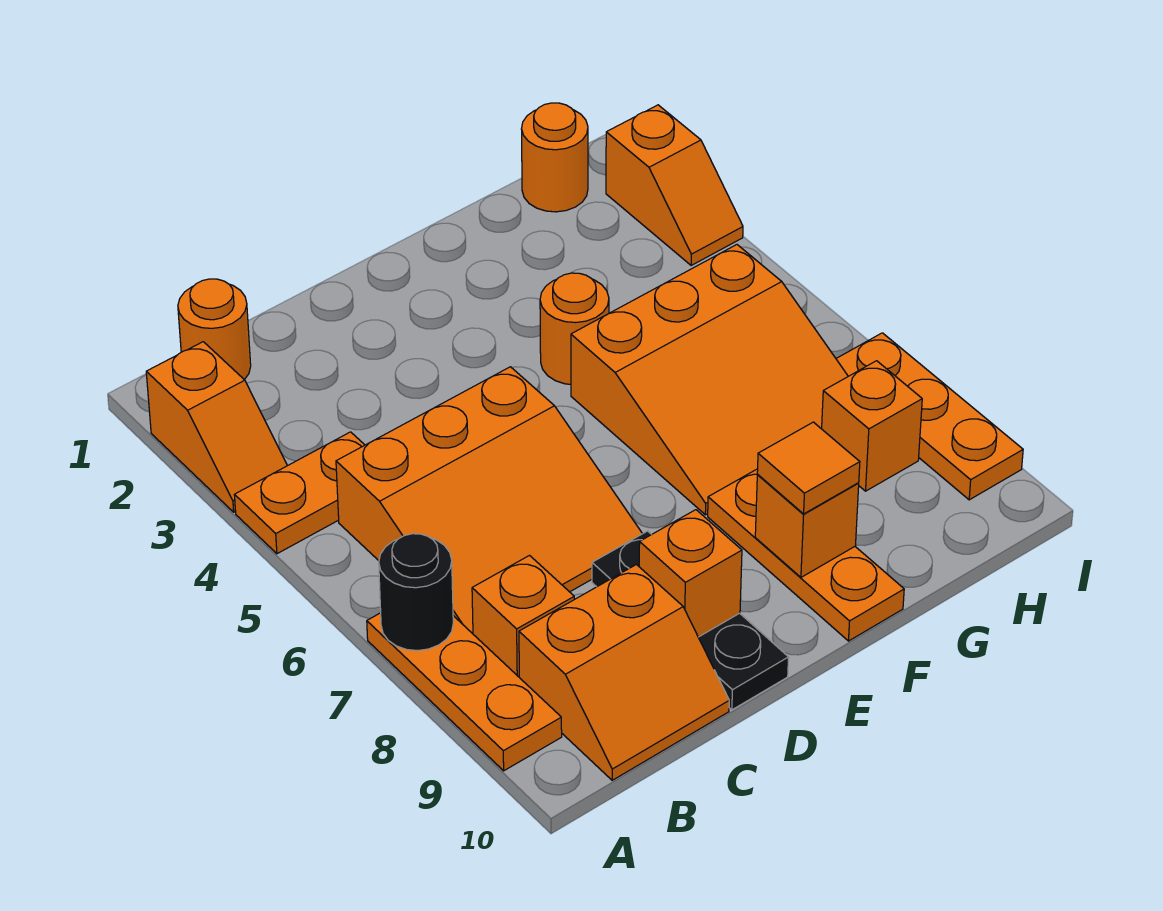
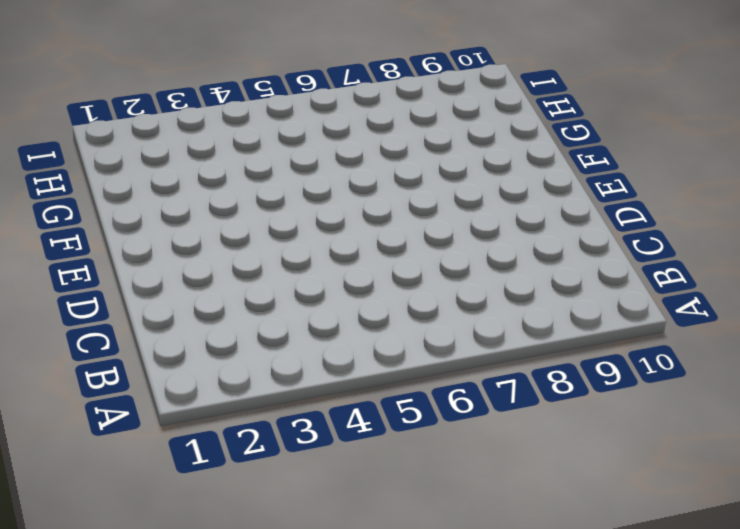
none -> orange 1x2 slope [146,342,287,512]
none -> orange 1x2 plate [235,432,364,554]
none -> orange 1x3 plate [367,613,562,771]

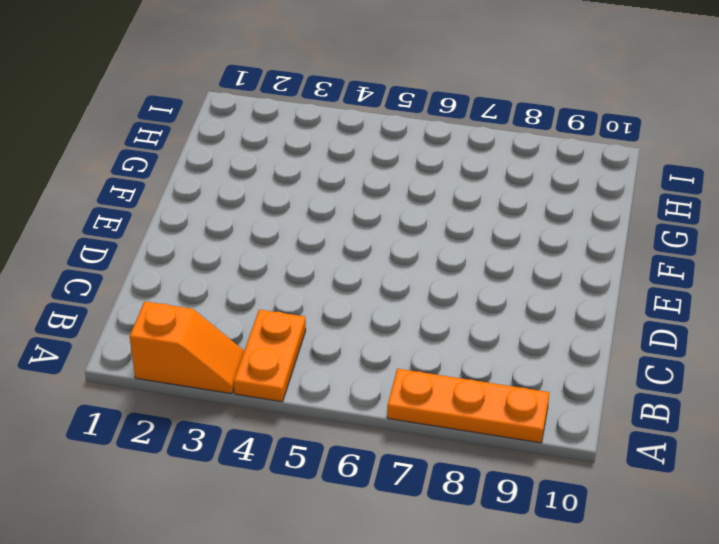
none -> orange 1x1 round brick [178,279,251,380]
none -> orange 3x3 slope [336,367,642,634]
none -> orange 1x1 brick [472,556,574,677]

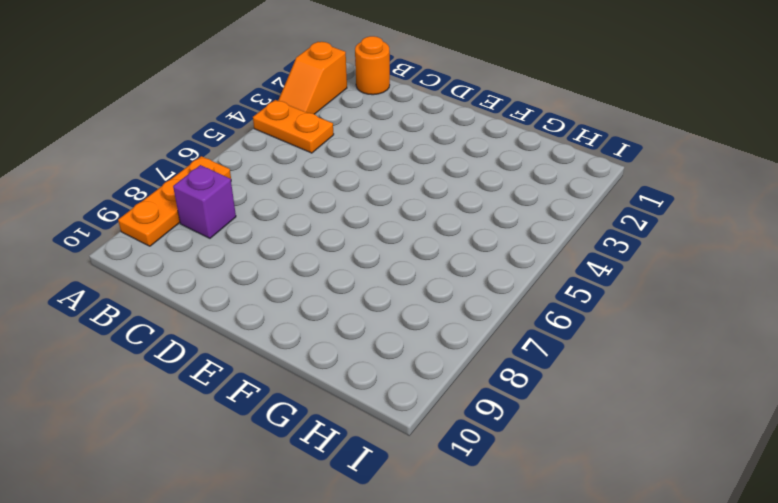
purple 1x1 brick [173,165,236,238] -> orange 1x1 brick [472,556,574,677]
none -> orange 3x3 slope [336,367,642,634]
none -> orange 2x2 slope [519,565,729,780]
none -> black 1x3 plate [592,531,789,710]

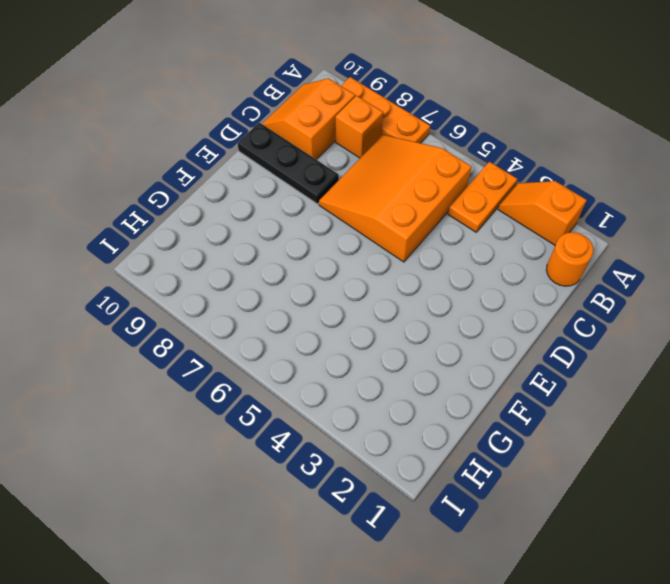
none -> orange 1x1 round brick [540,273,609,384]
none -> orange 3x3 slope [571,245,848,515]
none -> orange 1x3 plate [708,469,904,641]

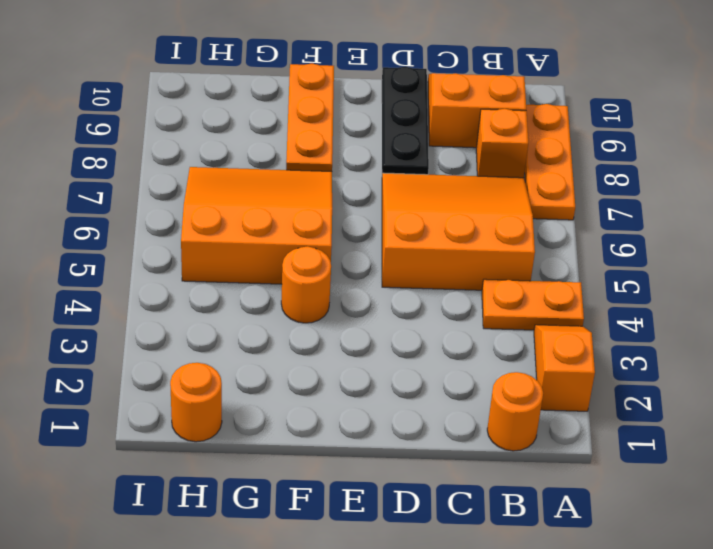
none -> orange 1x1 brick [822,361,922,491]
none -> orange 1x2 slope [606,105,743,266]
none -> orange 1x3 plate [836,333,1023,500]

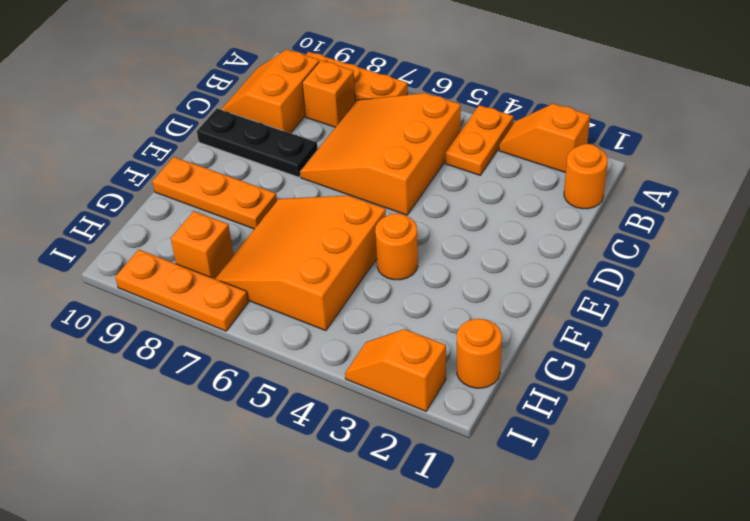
none -> black 1x1 round brick [379,534,453,651]
none -> orange 1x1 brick [639,510,742,637]
none -> orange 1x1 brick [755,475,859,577]

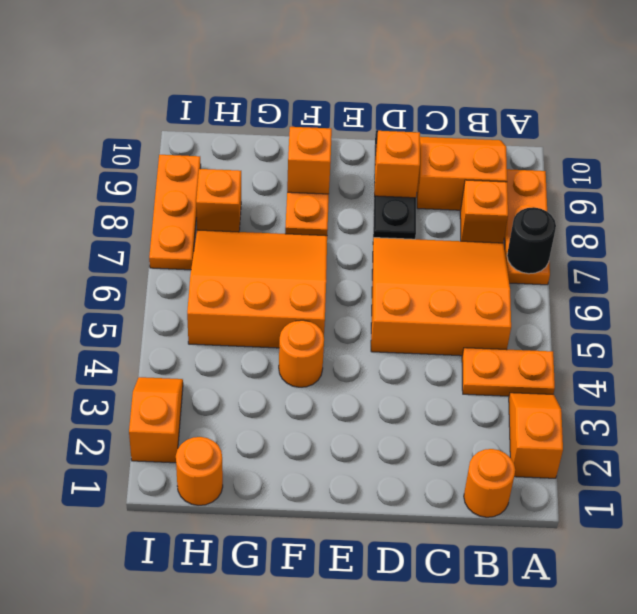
none -> orange 1x1 tile [757,422,860,514]

